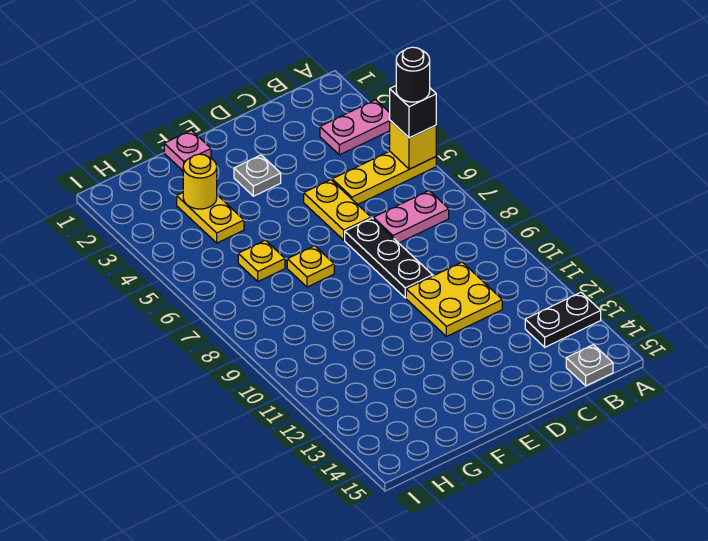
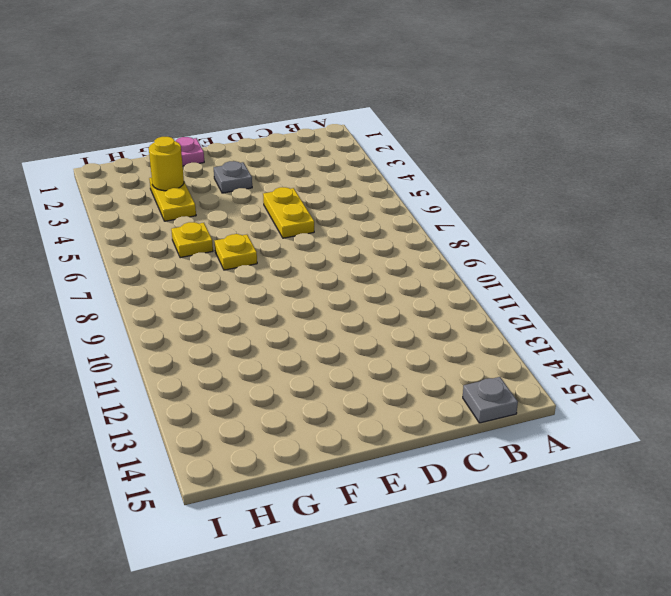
none -> pink 1x2 plate [320,100,390,155]
none -> yellow 1x3 plate [332,151,436,204]
none -> black 1x2 plate [525,292,601,347]

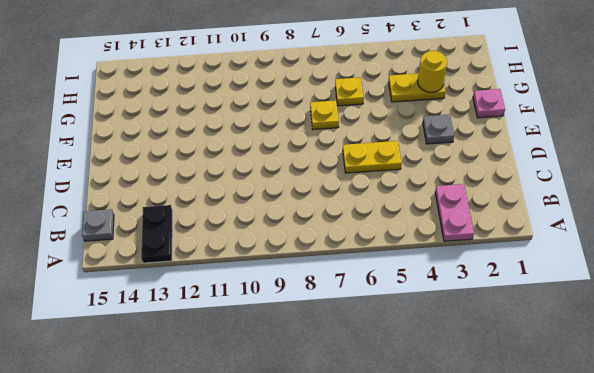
none -> yellow 1x3 plate [332,151,436,204]
none -> pink 1x2 plate [373,191,449,243]
none -> yellow 2x2 plate [406,262,502,336]

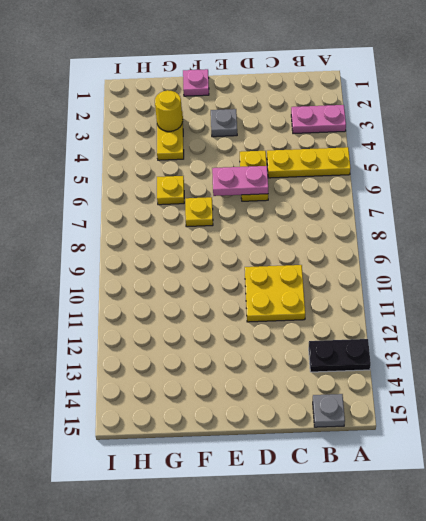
pink 1x2 plate [212,166,268,196] -> pink 1x2 plate moved to [373,191,449,243]
none -> black 1x3 plate [345,218,433,298]
none -> yellow 1x1 brick [390,121,436,169]
none -> black 1x1 brick [390,86,436,138]

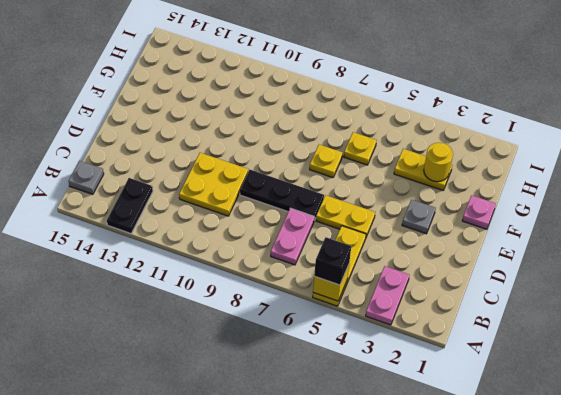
none -> black 1x1 round brick [396,47,430,102]

